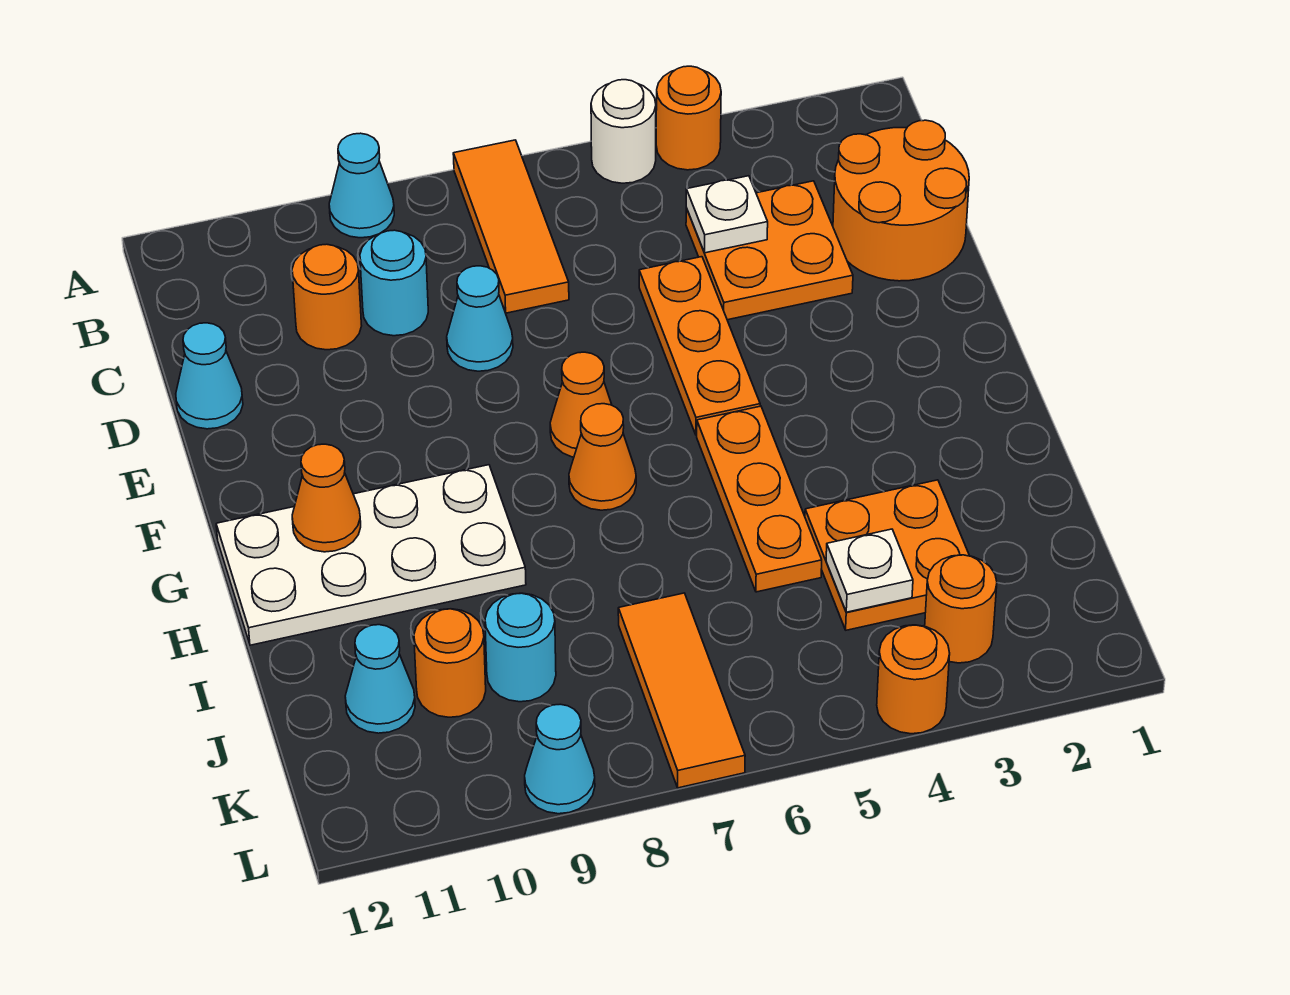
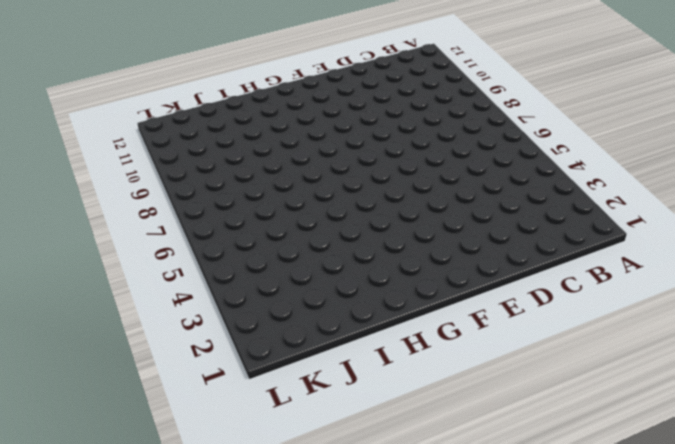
none -> orange 1x1 round brick [656,66,721,170]
none -> white 1x1 round brick [591,80,656,183]
none -> orange 1x3 tile [453,140,569,313]

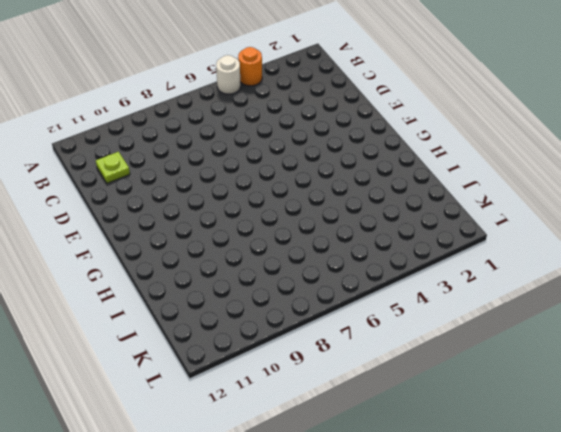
lime 1x1 plate [96,152,130,183] -> none
none -> orange 1x3 tile [453,140,569,313]
none -> cyan 1x1 cone [329,133,394,238]
none -> orange 2x2 round brick [833,120,969,281]

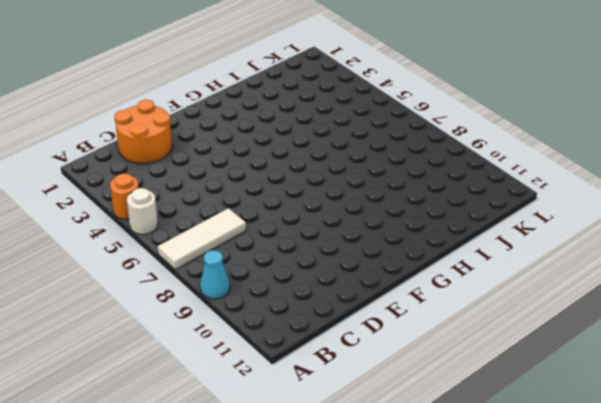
white 1x3 tile [158,208,246,270] -> orange 1x3 tile [453,140,569,313]
none -> orange 2x2 plate [686,181,853,320]
none -> cyan 1x1 round brick [360,230,428,336]
none -> orange 1x1 round brick [292,244,362,350]

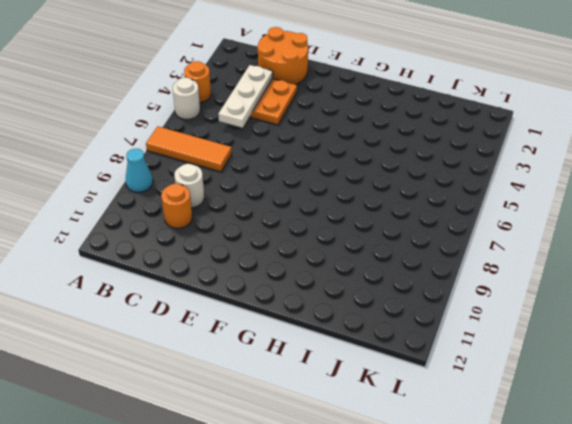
white 1x3 plate [218,65,273,128] -> white 1x1 plate [686,176,768,253]
white 1x1 round brick [174,164,204,208] -> cyan 1x1 round brick [360,230,428,336]
none -> orange 1x3 plate [639,257,760,435]
none -> cyan 1x1 cone [447,266,513,371]
none -> cyan 1x1 cone [176,323,243,429]

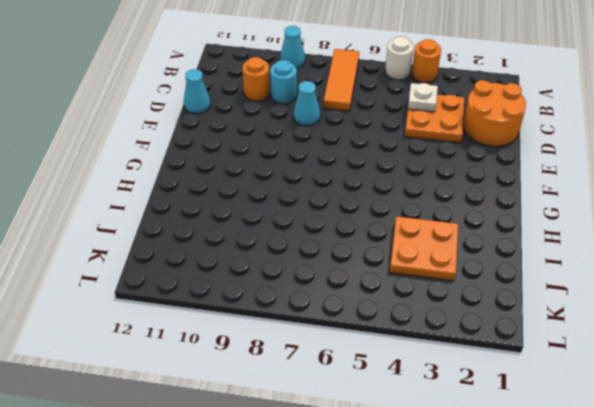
none -> orange 1x3 plate [639,257,760,435]
none -> orange 1x1 cone [550,352,612,457]
none -> orange 1x3 plate [697,406,822,592]

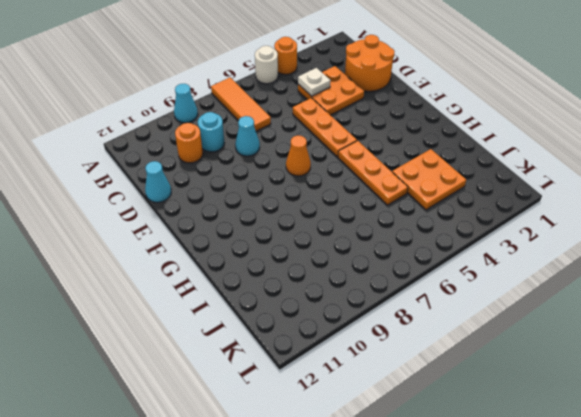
none -> orange 1x1 cone [569,404,636,510]
none -> white 2x4 plate [216,465,526,645]
none -> orange 1x3 tile [618,593,745,788]

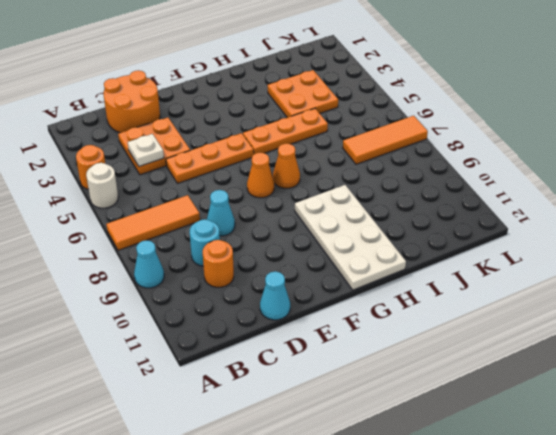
none -> cyan 1x1 round brick [485,593,556,702]
none -> orange 1x1 round brick [414,609,486,717]
none -> cyan 1x1 cone [345,625,415,733]

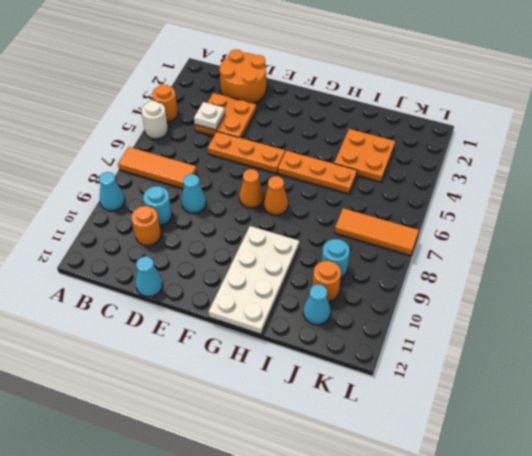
none -> orange 1x1 round brick [925,555,997,663]
none -> orange 1x1 round brick [877,625,950,734]
none -> cyan 1x1 cone [525,704,595,814]

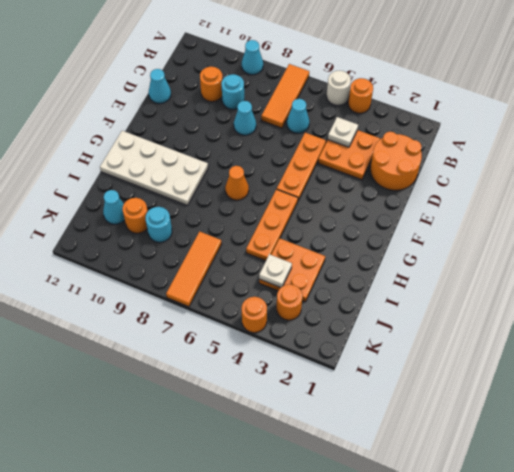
cyan 1x1 cone [287,99,309,133] -> cyan 1x1 cone moved to [525,704,595,814]
none -> orange 1x1 cone [550,352,612,457]
none -> orange 1x1 cone [292,444,361,552]

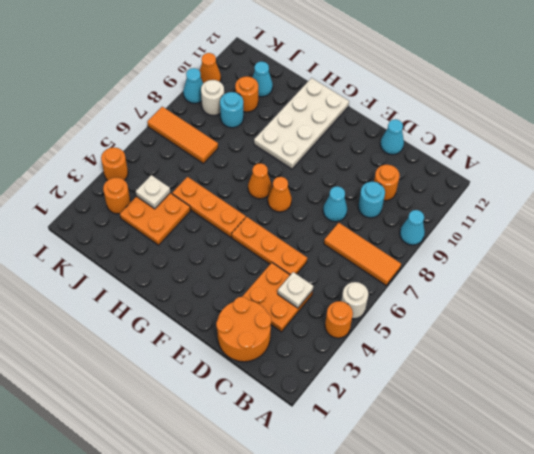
white 1x1 round brick [201,80,224,115] -> none
orange 1x1 cone [200,53,221,83] -> orange 1x1 cone moved to [292,444,361,552]

